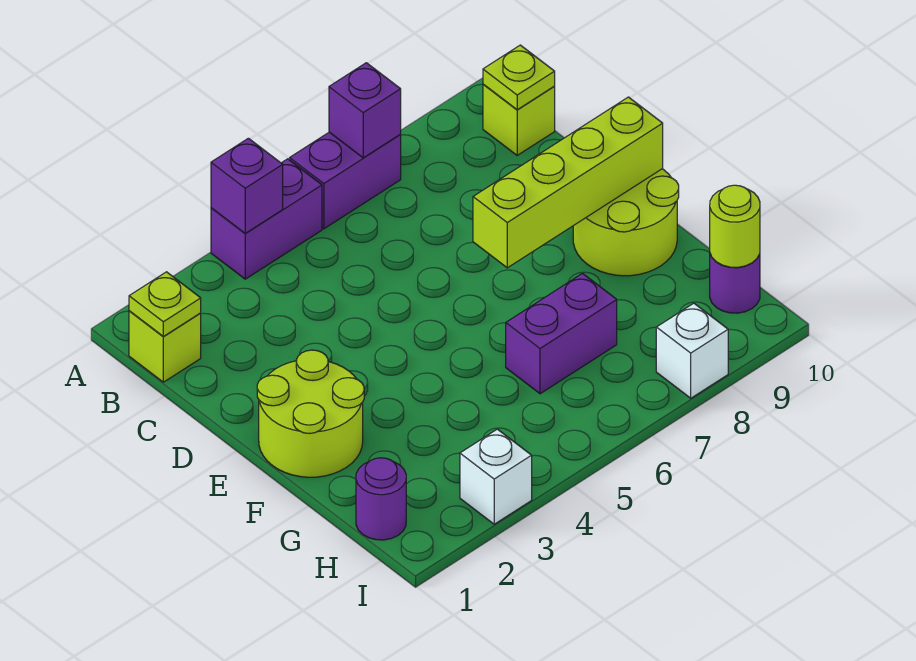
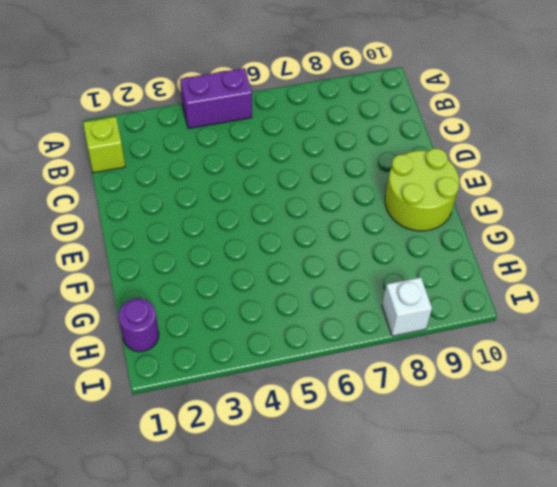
none -> purple 1x2 brick [290,132,401,229]
none -> lime 1x1 brick [483,84,555,155]
none -> lime 2x2 round brick [257,350,364,477]

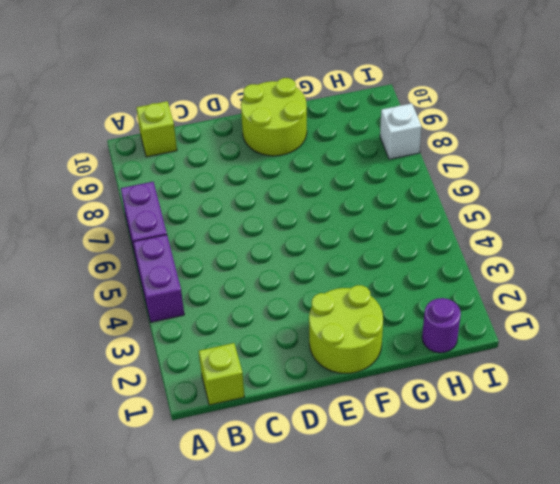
none -> purple 1x2 brick [506,274,617,394]
none -> purple 1x1 round brick [710,254,760,313]
none -> white 1x1 brick [460,429,532,524]

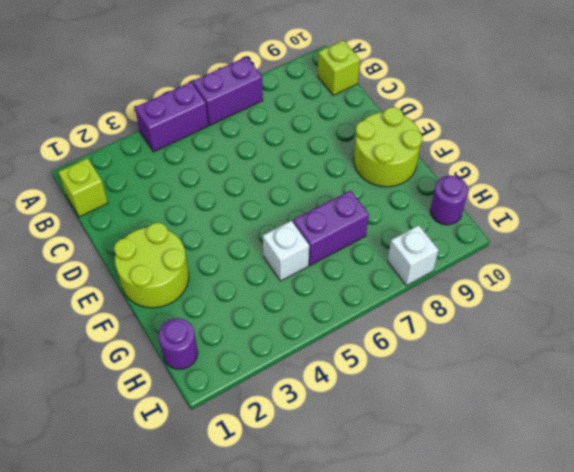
white 1x1 brick [263,221,309,281] -> white 1x1 brick moved to [460,429,532,524]
none -> purple 1x1 brick [211,138,283,234]
none -> purple 1x1 brick [329,63,401,158]
none -> lime 1x1 plate [129,272,201,336]

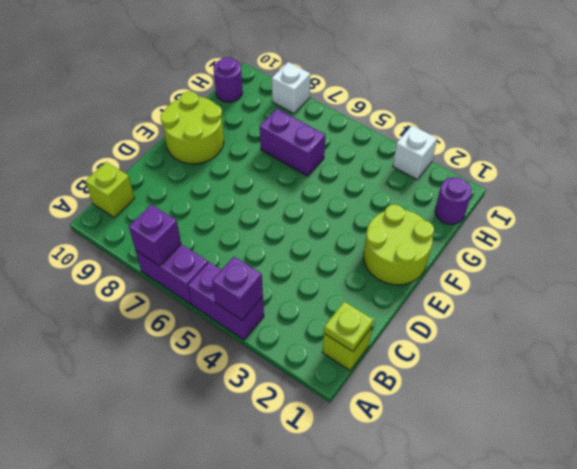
none -> lime 1x1 plate [483,45,555,110]
none -> lime 1x4 brick [473,97,663,268]
none -> lime 1x1 round brick [710,185,760,267]

